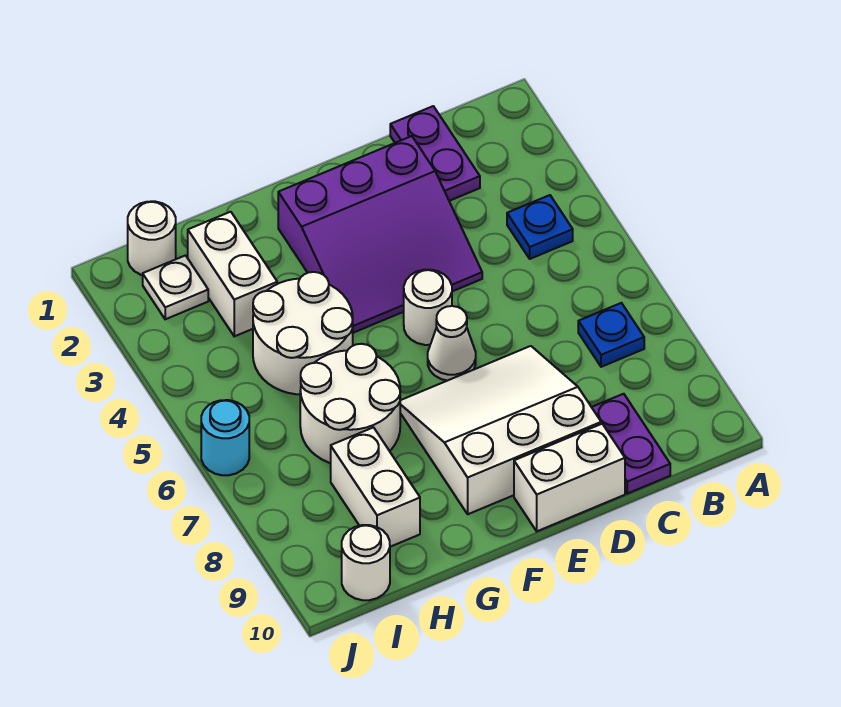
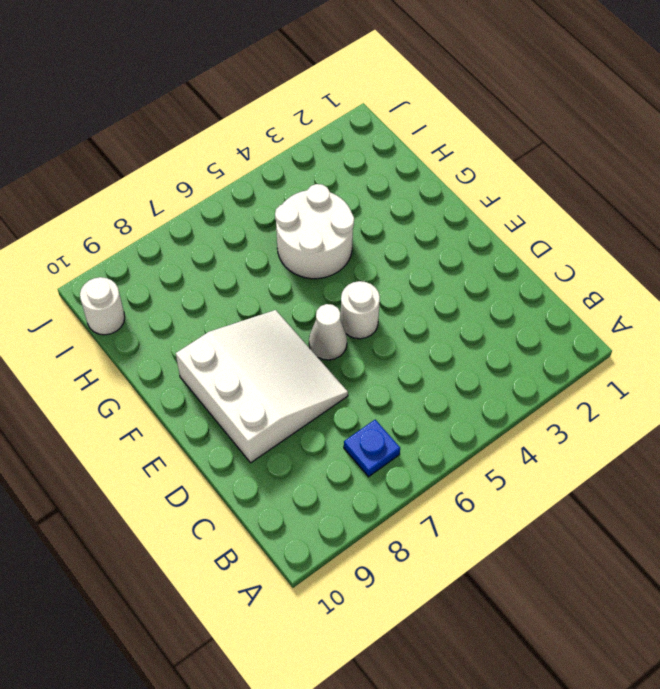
none -> blue 1x1 plate [507,195,573,259]
none -> purple 1x2 plate [390,106,480,201]
none -> purple 1x2 plate [592,394,670,494]

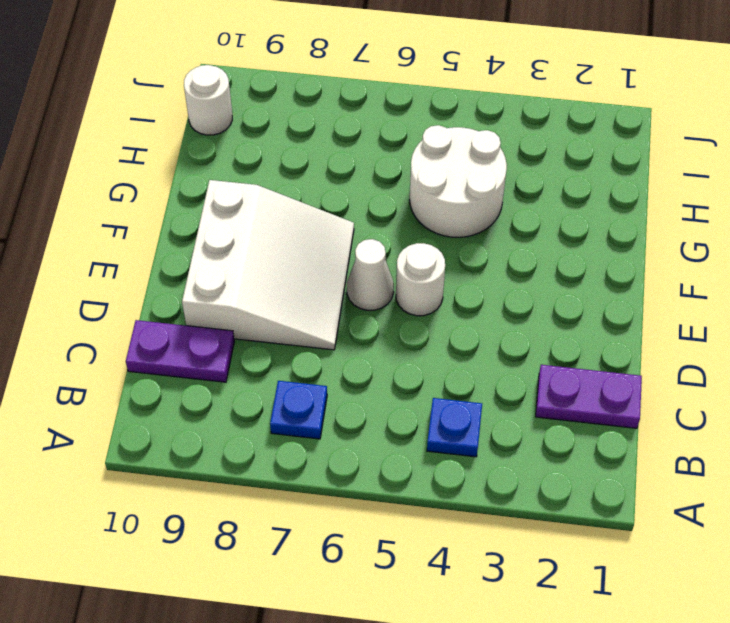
none -> purple 3x3 slope [278,136,482,333]
none -> white 1x2 brick [514,424,625,531]
none -> white 2x2 round brick [300,344,400,463]

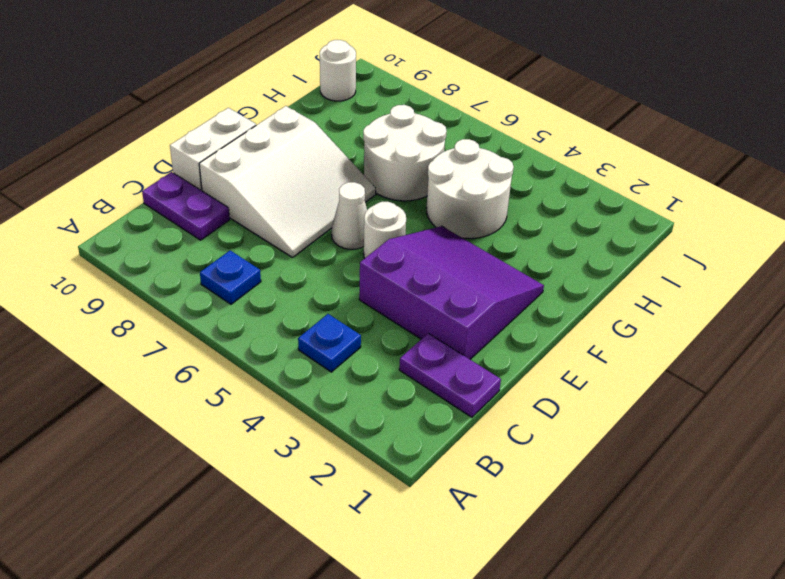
purple 3x3 slope [359,226,544,359] -> purple 3x3 slope turned to [278,136,482,333]
none -> white 1x2 brick [188,212,277,336]
none -> white 1x2 brick [331,427,420,547]
none -> white 1x1 round brick [128,201,176,275]

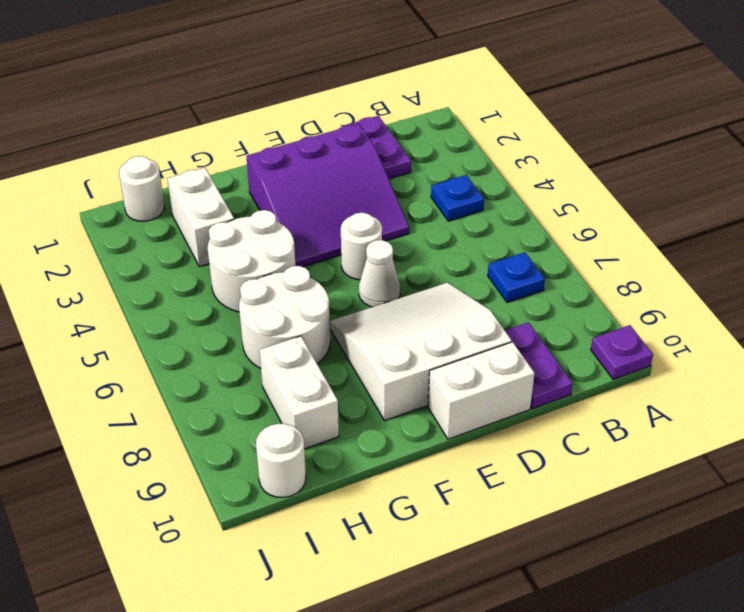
purple 1x1 plate [591,325,653,379] -> none
none -> white 1x1 plate [143,255,208,319]
none -> cyan 1x1 round brick [201,400,249,475]

